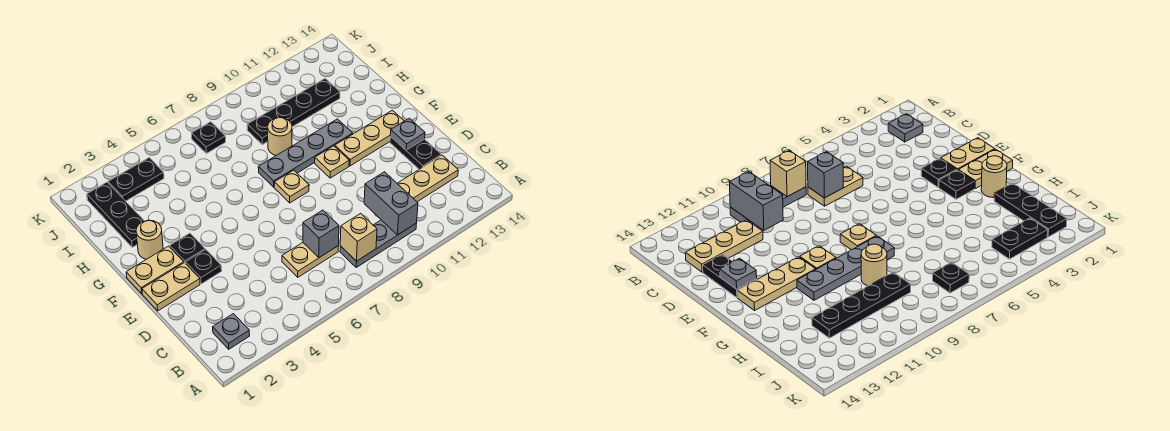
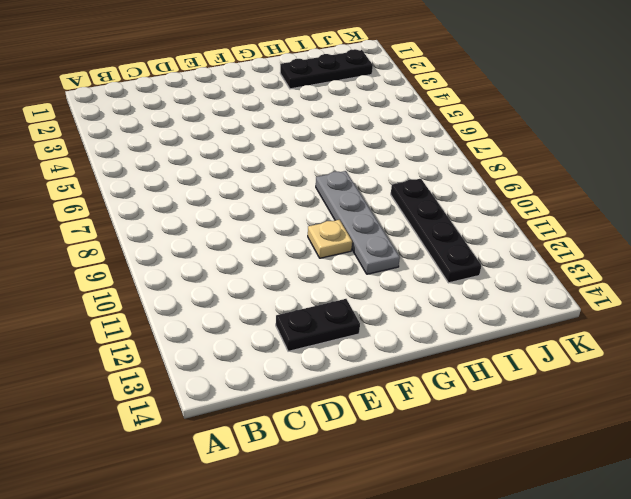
none -> grey 1x1 plate [213,314,250,349]
none -> grey 1x3 plate [340,220,417,267]
none -> tan 1x2 plate [282,243,338,277]

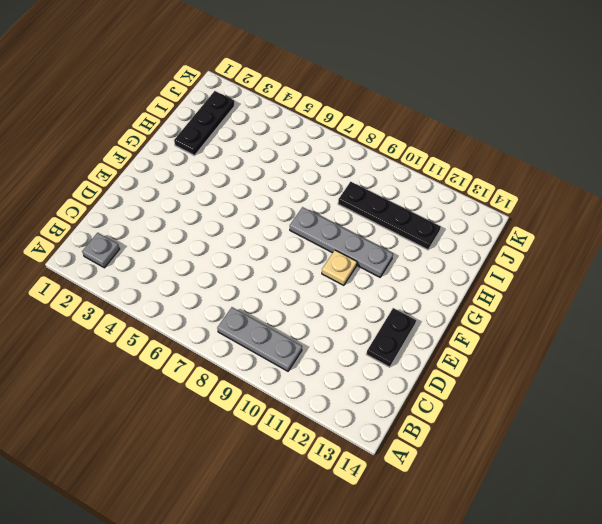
none -> tan 1x2 plate [282,243,338,277]
none -> tan 1x3 plate [397,155,458,202]
none -> tan 1x2 plate [142,263,200,311]

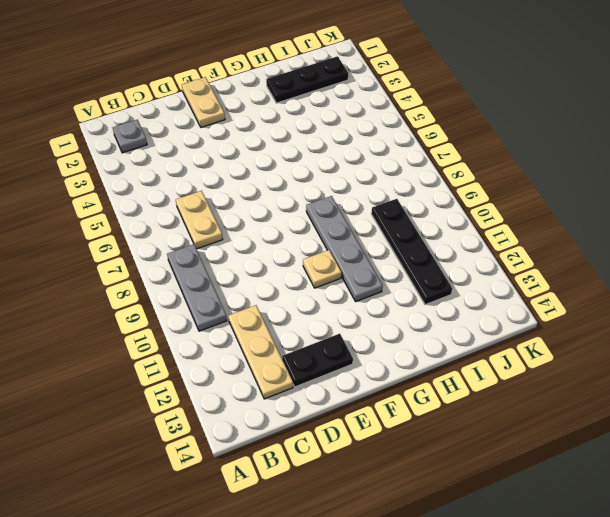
none -> black 1x1 plate [186,250,222,284]
none -> tan 1x2 plate [126,246,184,294]
none -> black 1x1 plate [170,233,205,264]

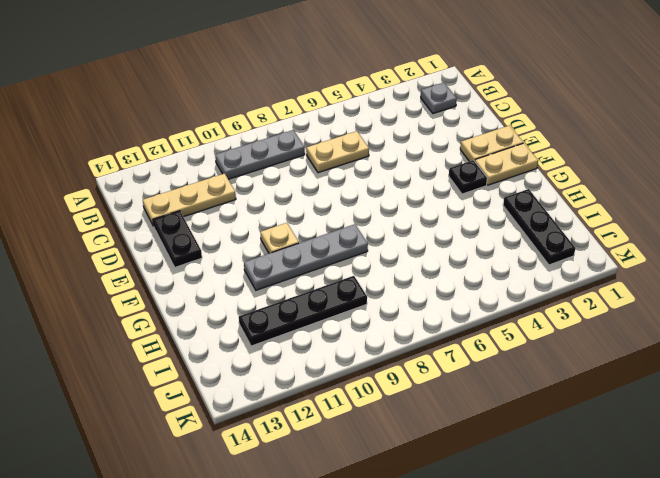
none -> black 1x1 plate [186,250,222,284]
none -> tan 1x1 plate [274,170,309,203]
none -> tan 1x3 plate [335,110,404,166]

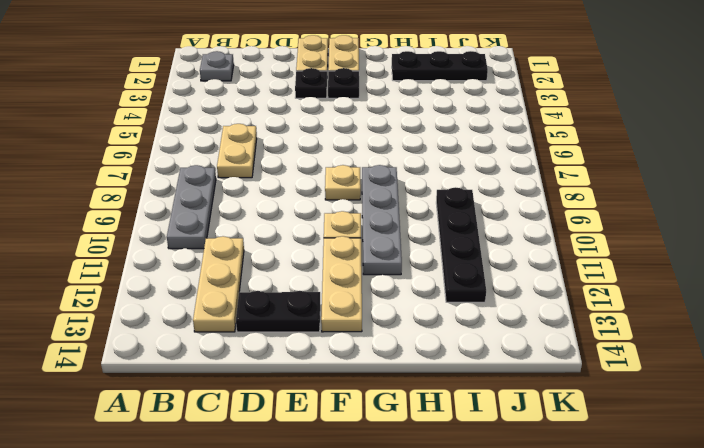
none -> tan 1x1 round brick [136,220,163,259]
none -> tan 1x1 round brick [268,118,292,155]
none -> black 1x2 plate [108,158,164,201]

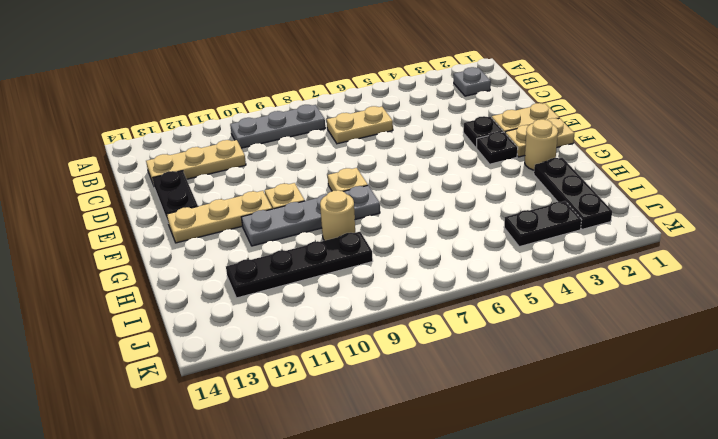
none -> black 1x1 plate [192,122,226,153]
none -> tan 1x1 brick [340,213,377,261]
none -> grey 1x2 brick [364,172,418,235]

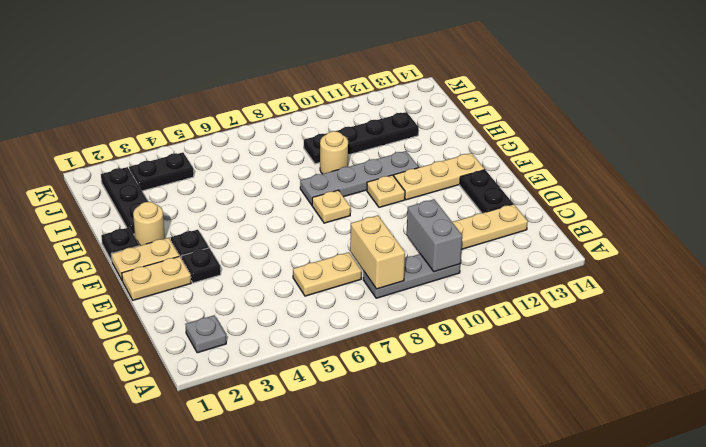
tan 1x2 brick [350,215,405,289] -> tan 1x1 brick [340,213,377,261]
black 1x1 plate [101,227,139,261] -> black 1x1 plate moved to [192,122,226,153]
none -> grey 1x1 brick [303,210,339,258]
none -> grey 1x1 plate [390,118,425,150]

